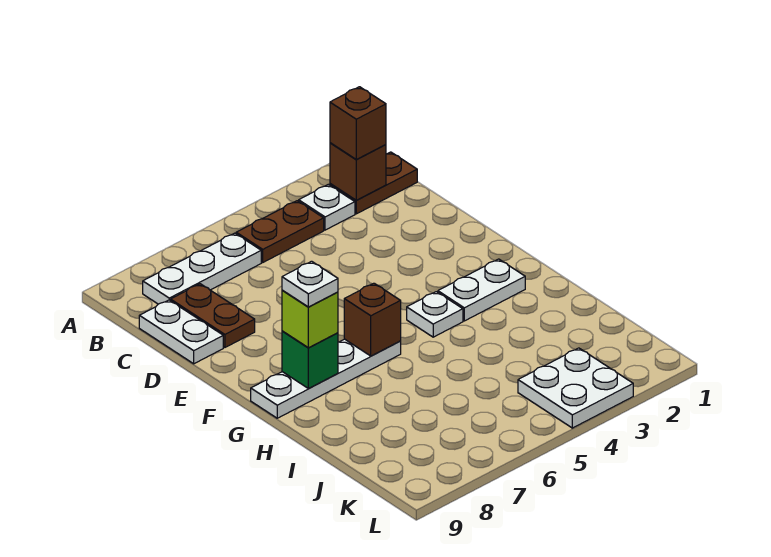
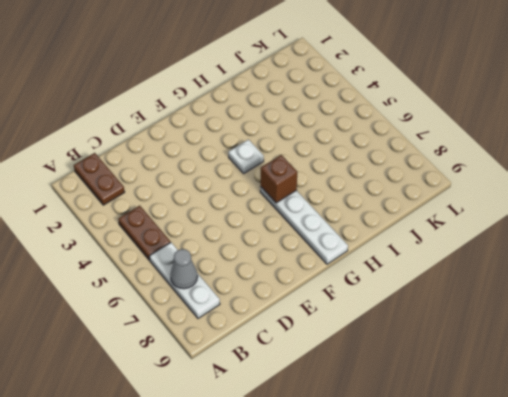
grey 1x1 cone [170,249,198,289] -> none
none -> white 1x1 plate [299,184,355,230]
none -> brown 1x2 plate [171,284,255,347]
none -> white 1x2 plate [139,300,223,364]

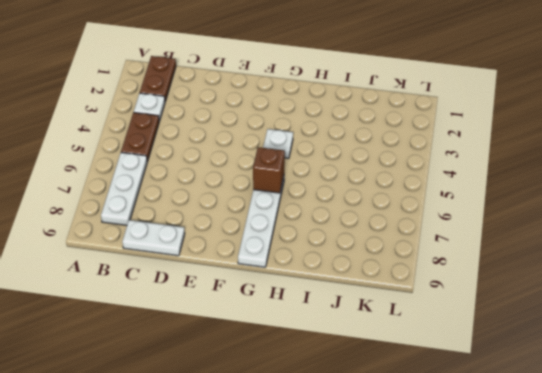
none -> brown 1x2 plate [171,284,255,347]
none -> white 1x2 plate [438,259,525,321]
none -> white 2x2 plate [518,348,633,428]

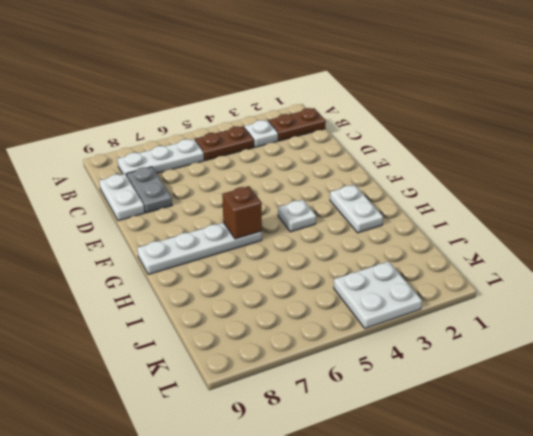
grey 1x2 plate [127,167,172,213] -> brown 1x2 plate [171,284,255,347]
white 1x2 plate [330,185,383,233] -> white 1x2 plate turned to [438,259,525,321]
none -> brown 1x1 brick [330,143,386,200]
none -> green 1x1 brick [282,331,338,388]
none -> brown 1x1 brick [330,87,386,159]

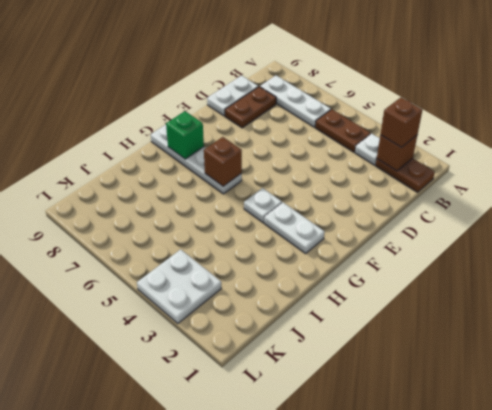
none -> lime 1x1 brick [282,290,338,348]
none -> white 1x1 plate [282,261,338,307]

